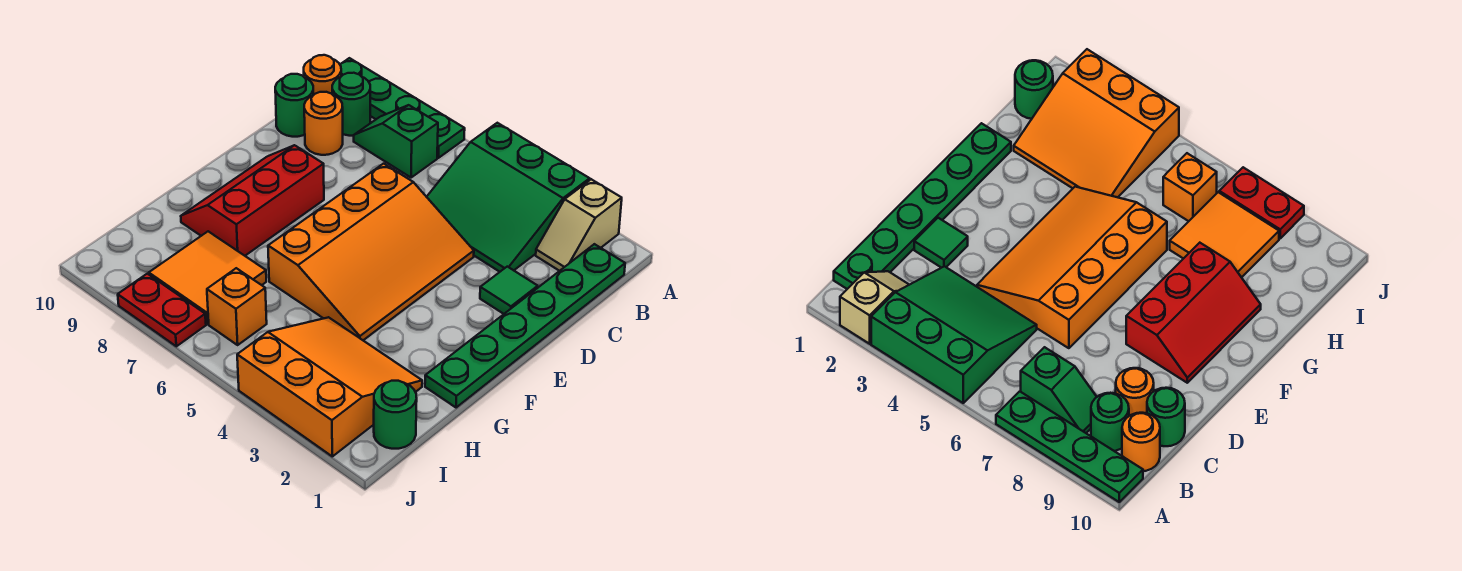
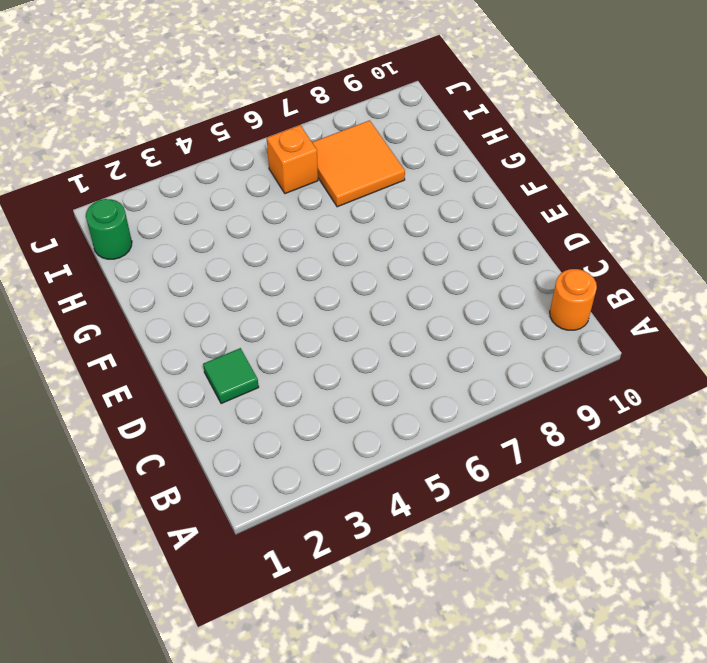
none -> tan 1x2 slope [536,179,622,271]
none -> green 3x3 slope [427,123,590,272]
none -> green 1x4 plate [340,58,465,158]

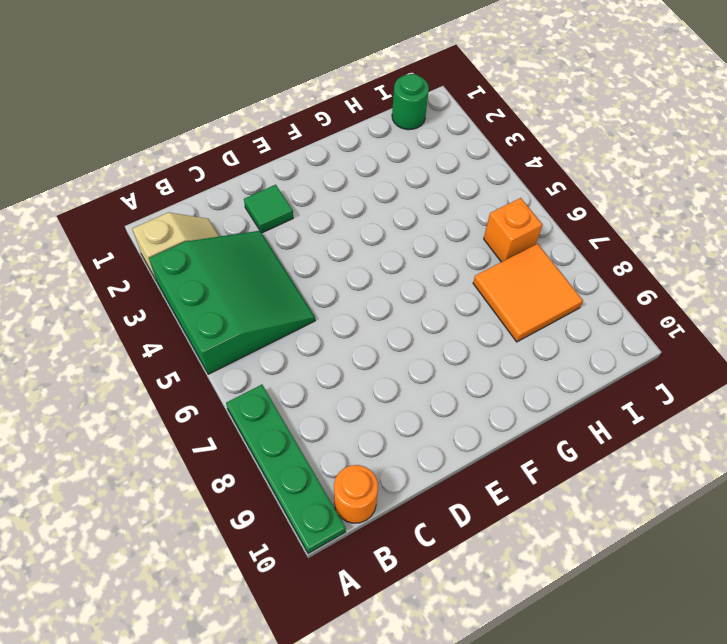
none -> green 1x6 plate [425,244,625,408]
none -> green 1x2 slope [354,105,438,178]
none -> green 1x1 round brick [332,73,370,136]

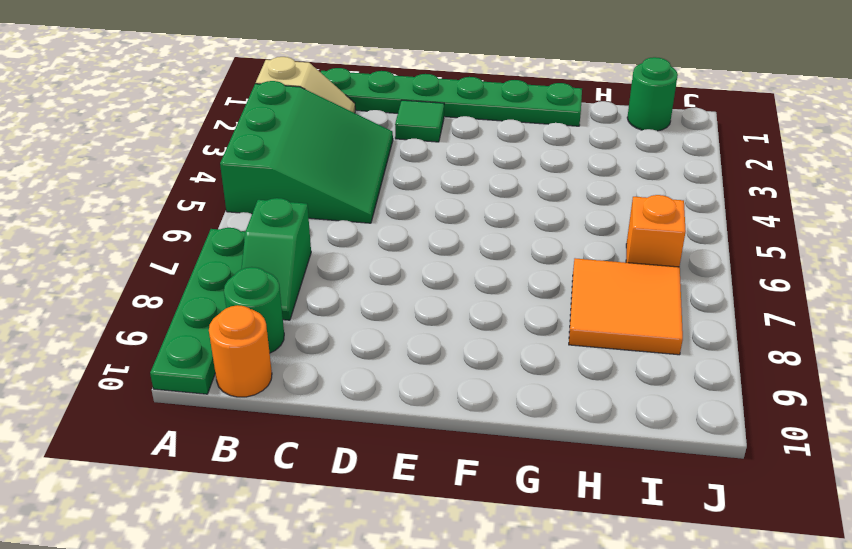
none -> orange 1x1 round brick [304,92,343,155]
none -> green 1x1 round brick [275,74,313,137]
none -> orange 3x4 slope [268,164,474,340]

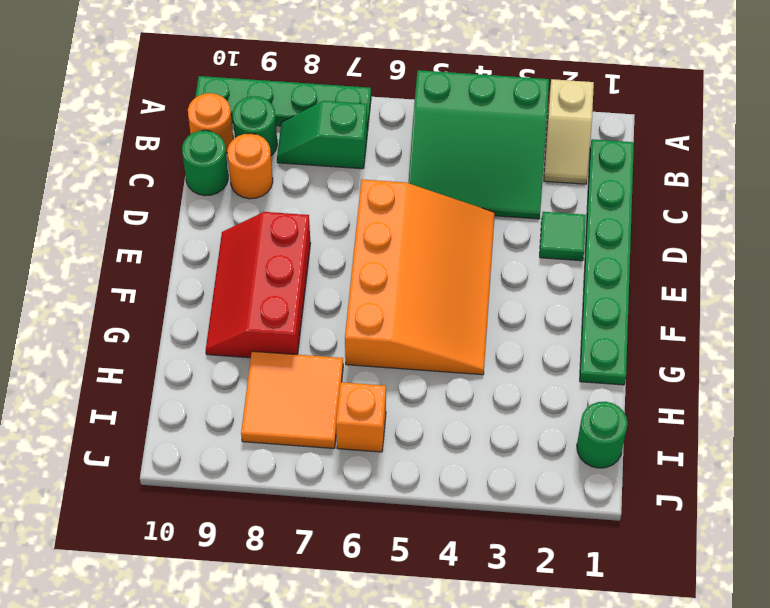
none -> orange 3x3 slope [237,317,422,456]
none -> red 1x2 plate [118,274,206,346]

